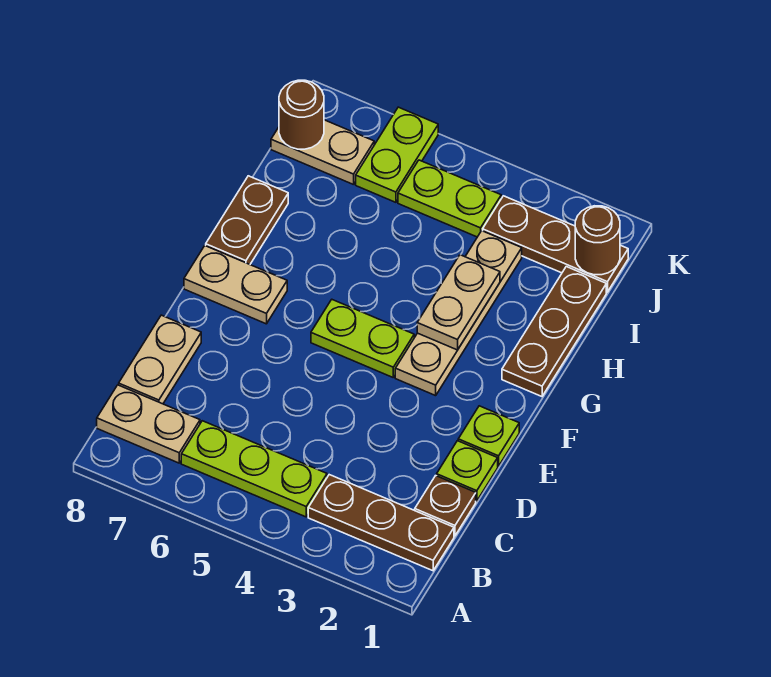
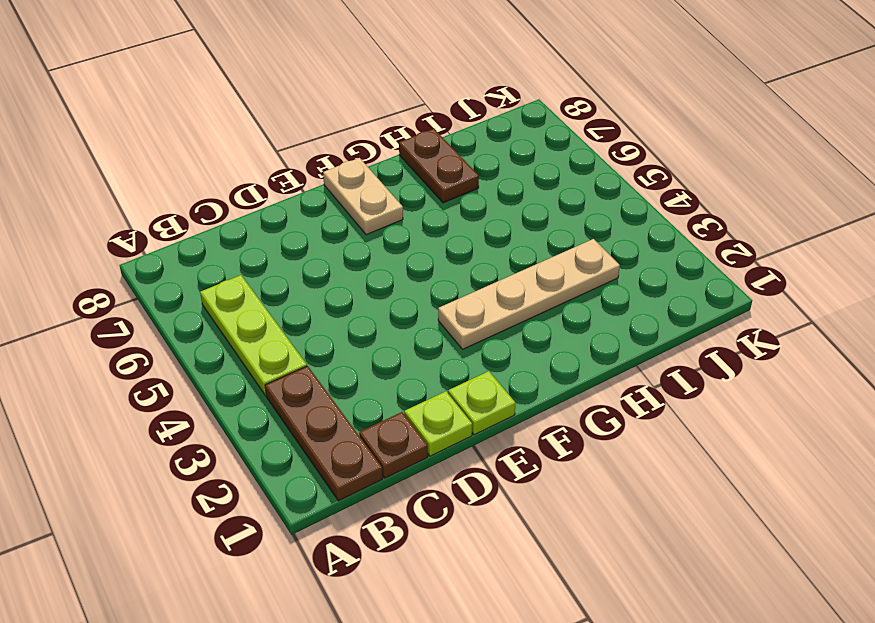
brown 1x2 plate [399,129,479,203] -> brown 1x2 plate turned to [206,176,288,264]
none -> tan 1x2 plate [97,385,200,463]
none -> tan 1x2 plate [119,315,201,404]
none -> lime 1x2 plate [311,300,414,377]

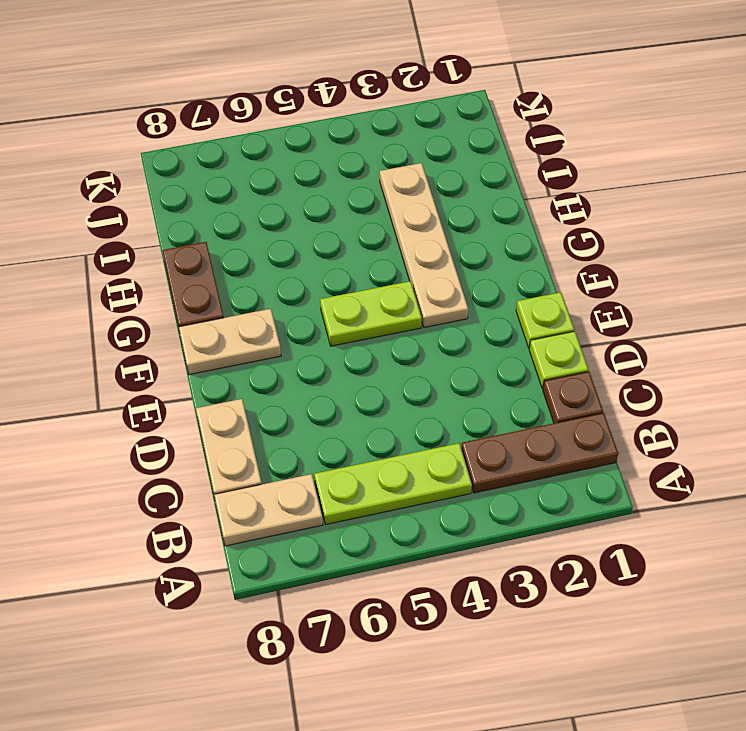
none -> brown 1x3 plate [502,267,606,396]
none -> brown 1x3 plate [483,196,628,292]
none -> lime 1x2 plate [398,160,501,237]

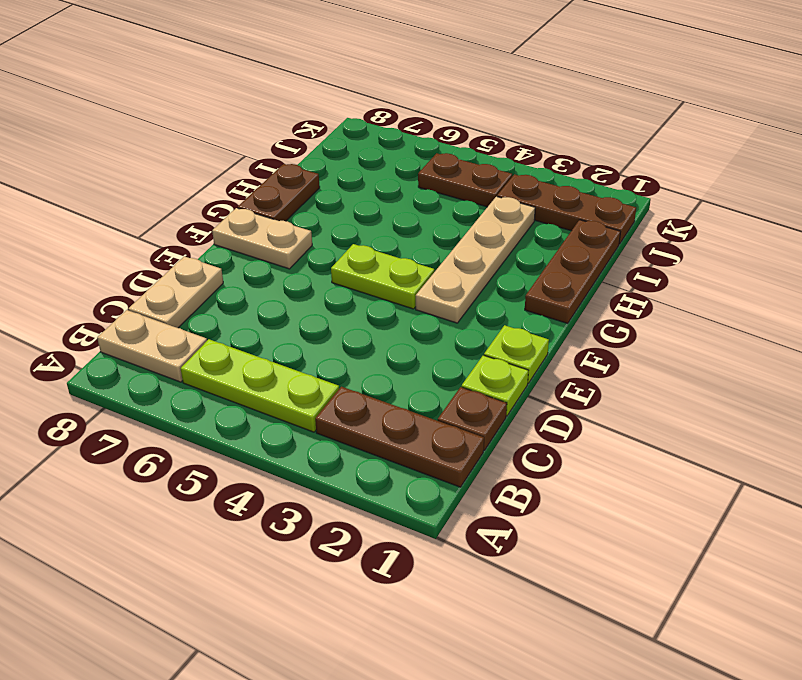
brown 1x2 plate [418,153,512,207] -> lime 1x2 plate [398,160,501,237]
none -> lime 1x2 plate [356,107,438,202]
none -> tan 1x2 plate [271,120,374,185]
none -> tan 1x2 plate [417,255,500,350]

